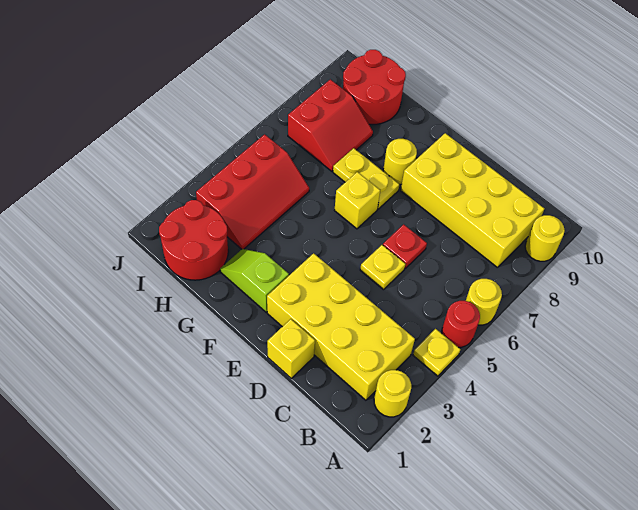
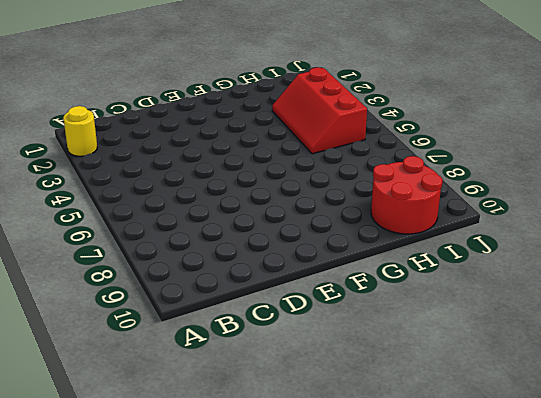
none -> yellow 1x1 plate [413,329,460,376]
none -> red 1x1 round brick [442,301,480,347]
none -> yellow 1x1 round brick [466,279,502,325]

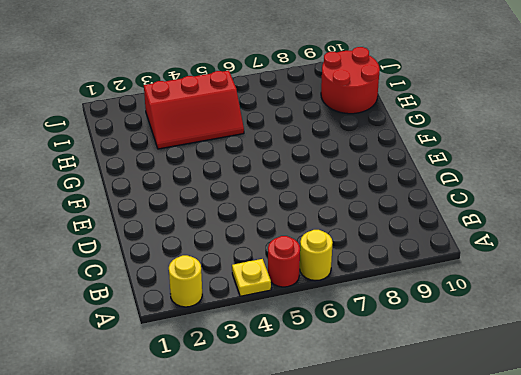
none -> yellow 1x1 round brick [525,215,565,261]
none -> yellow 2x4 brick [267,253,415,400]
none -> yellow 2x4 brick [401,133,544,268]

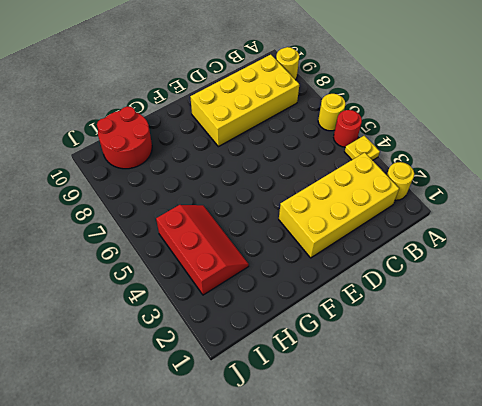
none -> yellow 1x1 brick [267,319,315,378]
none -> yellow 1x1 plate [360,245,405,290]
none -> red 1x1 plate [383,224,427,268]

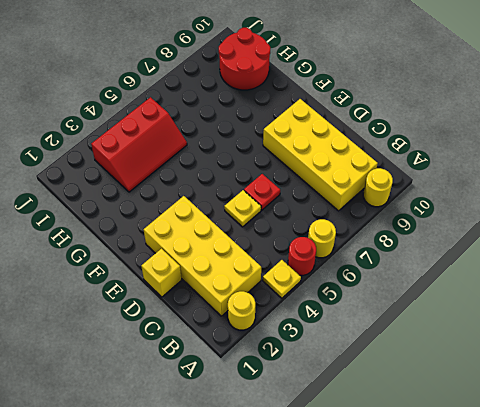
none -> lime 1x2 slope [220,249,289,312]
none -> yellow 1x1 brick [335,172,380,229]
none -> yellow 1x2 plate [333,148,399,209]

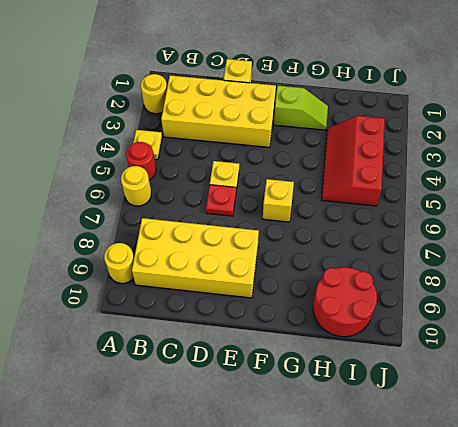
none -> yellow 1x2 plate [333,148,399,209]
none -> yellow 1x1 round brick [383,139,417,184]
none -> red 2x2 round brick [159,200,228,280]

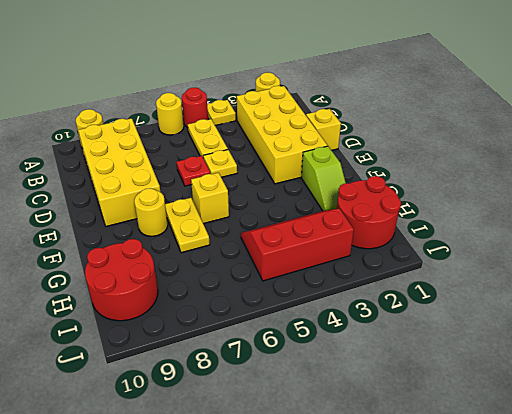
yellow 1x2 plate [188,119,228,157] -> none
none -> red 2x2 slope [288,79,373,171]

